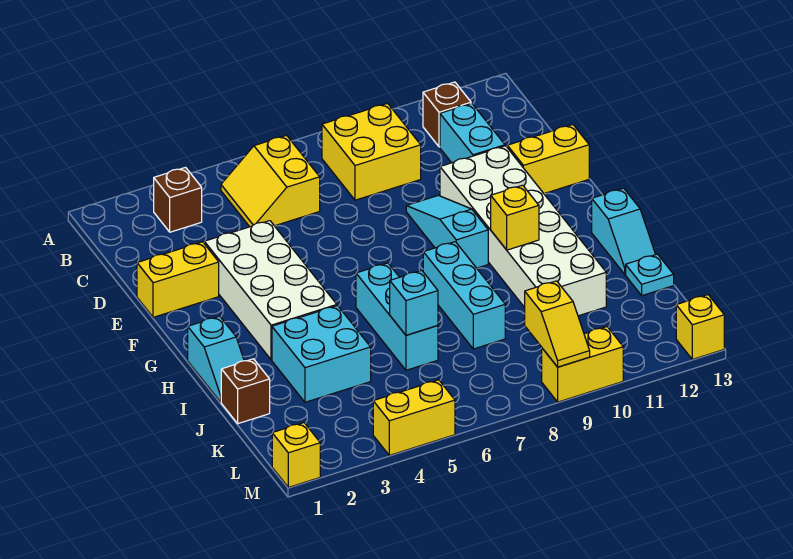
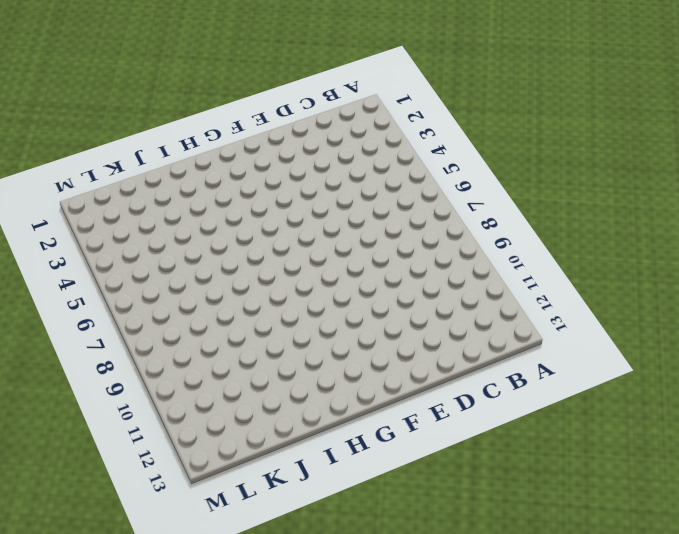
none -> brown 1x1 brick [154,167,202,232]
none -> yellow 2x2 slope [221,135,320,227]
none -> yellow 2x2 brick [322,103,421,200]

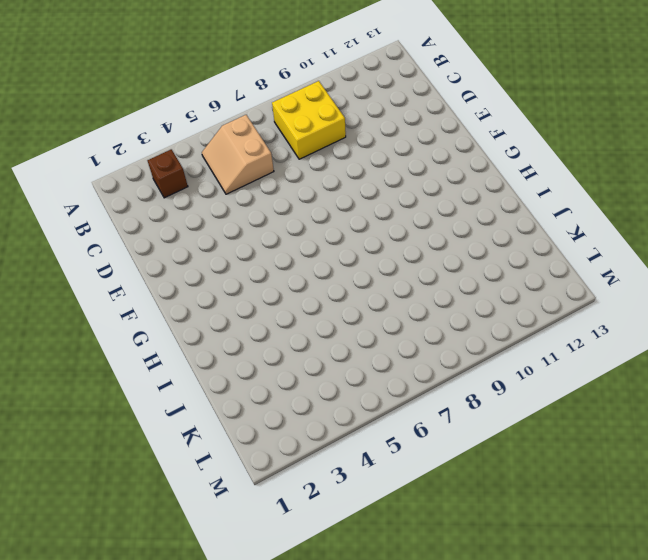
tan 2x2 slope [202,115,274,194] -> yellow 2x2 slope [221,135,320,227]
none -> brown 1x1 brick [423,82,471,147]
none -> cyan 1x2 brick [440,103,505,163]
none -> yellow 1x2 brick [137,242,219,317]

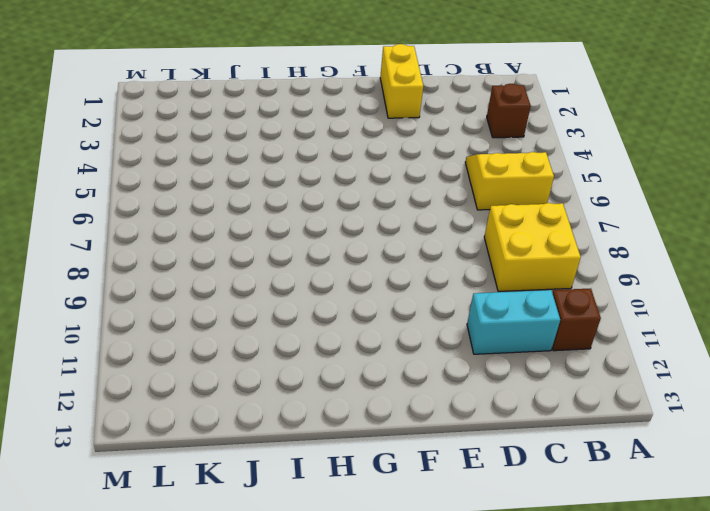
none -> white 2x4 brick [204,221,337,360]
none -> cyan 1x3 slope [406,195,488,268]
none -> white 2x6 brick [440,146,606,316]

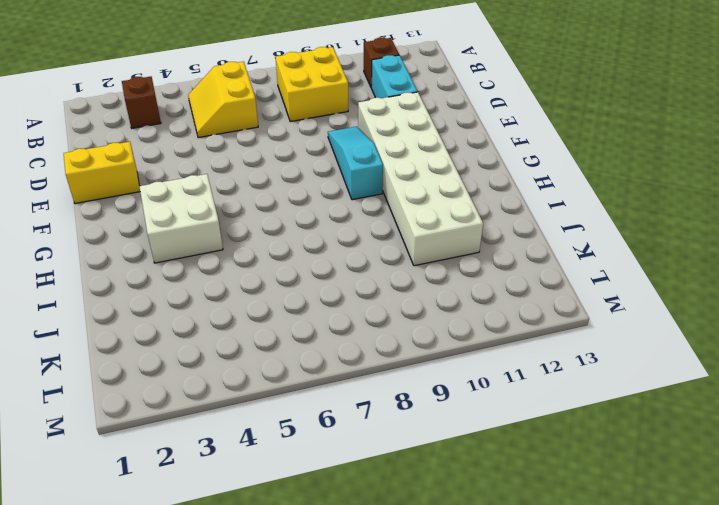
white 2x2 brick [139,174,223,263] -> white 2x4 brick [204,221,337,360]
none -> yellow 1x2 brick [507,125,589,194]
none -> cyan 1x2 slope [188,316,244,402]
none -> cyan 1x3 brick [356,263,438,370]

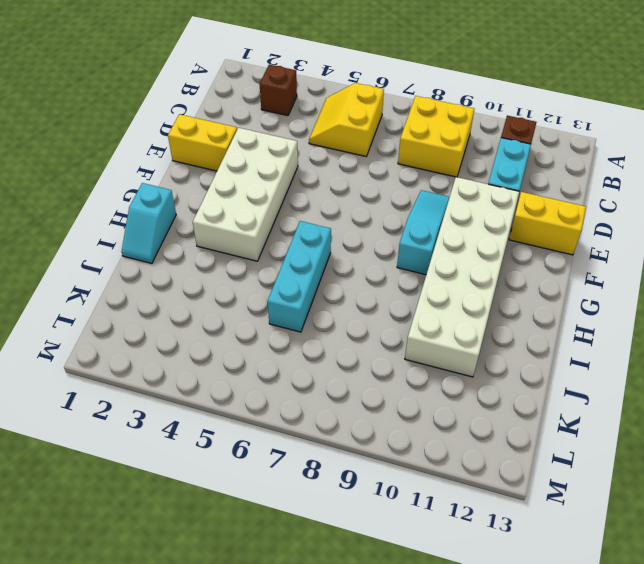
none -> cyan 1x3 brick [423,242,505,349]
none -> cyan 1x2 slope [592,188,656,274]
none -> cyan 2x2 brick [272,306,371,402]

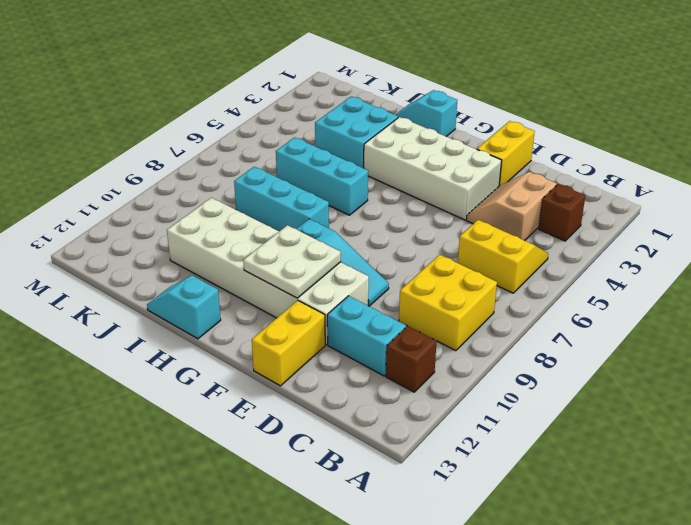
tan 2x2 slope [466,172,557,241] -> none
white 2x2 plate [243,225,341,298] -> none
none -> brown 1x1 brick [221,359,270,424]
none -> cyan 1x1 plate [626,254,674,296]
none -> yellow 1x1 brick [272,423,320,487]

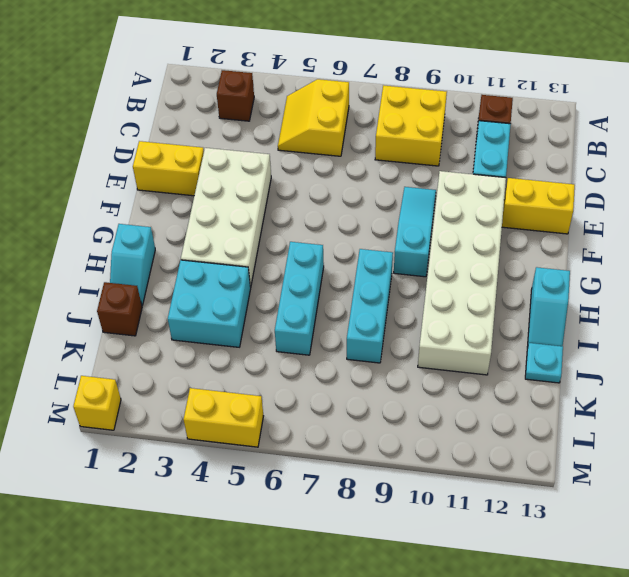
none -> yellow 1x2 brick [542,327,623,402]
none -> yellow 1x1 brick [676,295,724,359]
none -> yellow 1x1 brick [491,185,539,250]

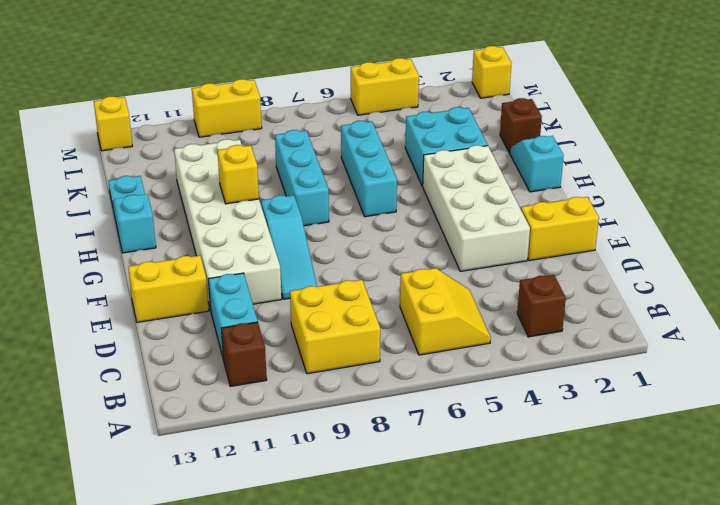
none -> cyan 1x1 brick [390,270,438,335]
none -> yellow 1x2 slope [525,281,590,367]

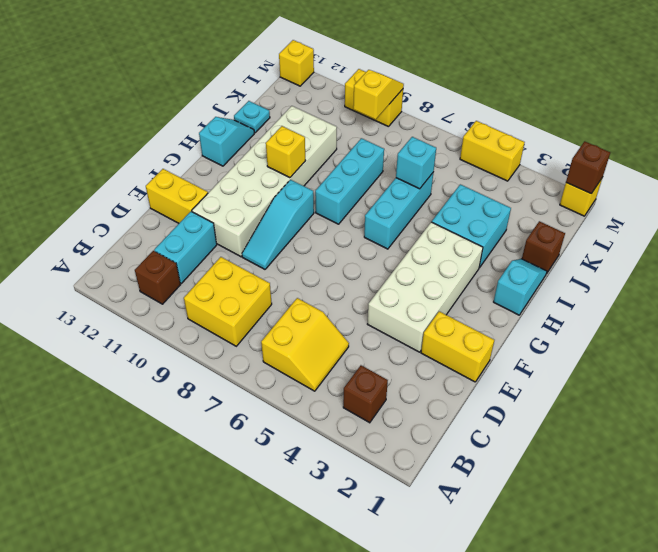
brown 1x1 brick [566,141,610,194] -> none

